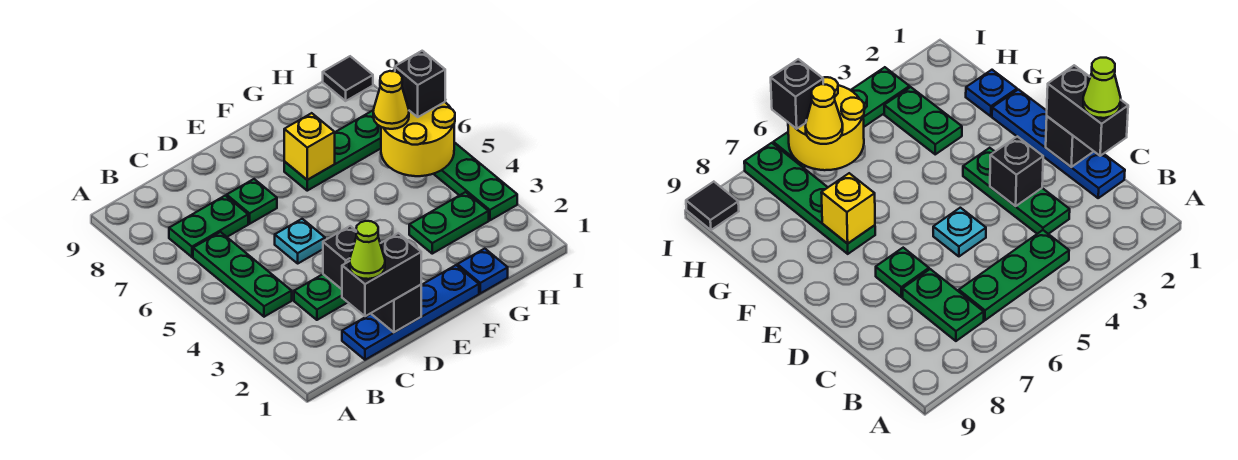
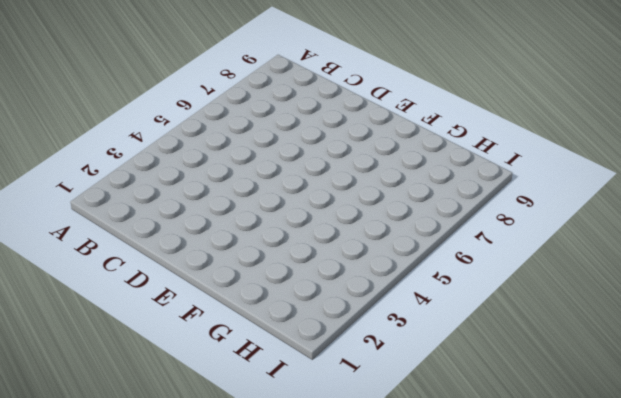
none -> green 1x3 plate [193,232,292,317]
none -> green 1x2 plate [169,196,248,257]
none -> blue 1x4 plate [342,265,479,360]

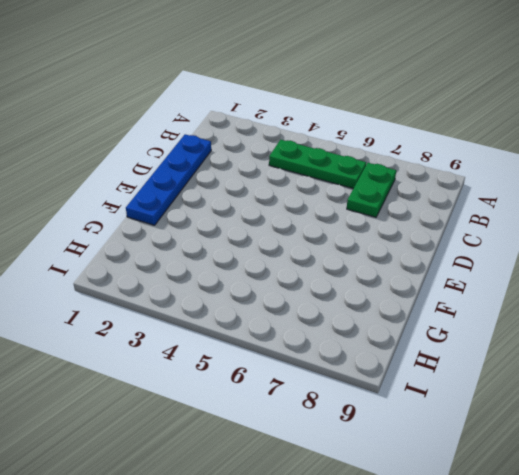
none -> green 1x3 plate [294,274,348,320]
none -> cyan 1x1 plate [275,219,325,263]
none -> green 1x1 plate [227,179,277,224]

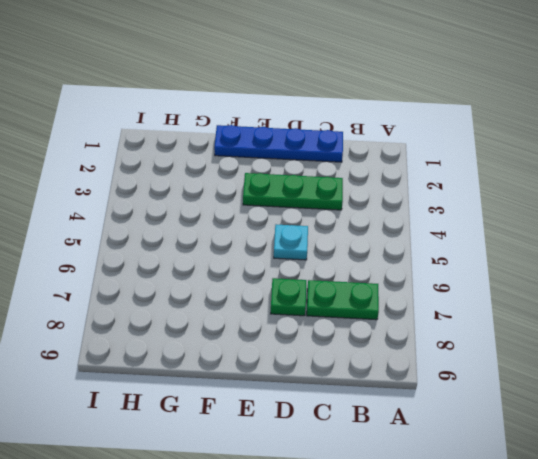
none -> green 1x3 plate [193,232,292,317]
none -> green 1x4 plate [284,110,381,191]
none -> blue 1x1 plate [457,249,508,293]

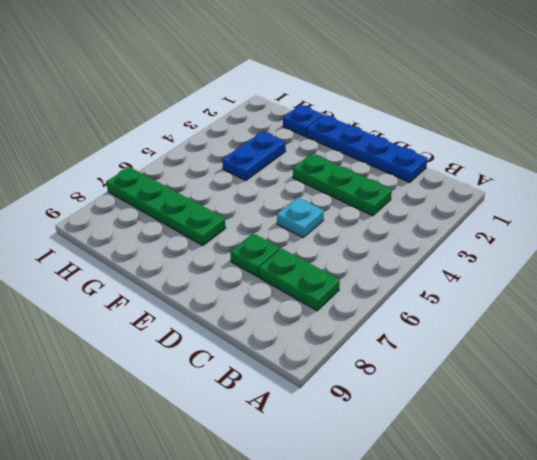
blue 1x2 plate [222,131,286,181] -> green 1x2 plate [409,192,489,254]
none -> green 1x3 plate [193,232,292,317]
none -> green 1x4 plate [434,142,517,220]
none -> black 1x1 tile [323,56,373,101]

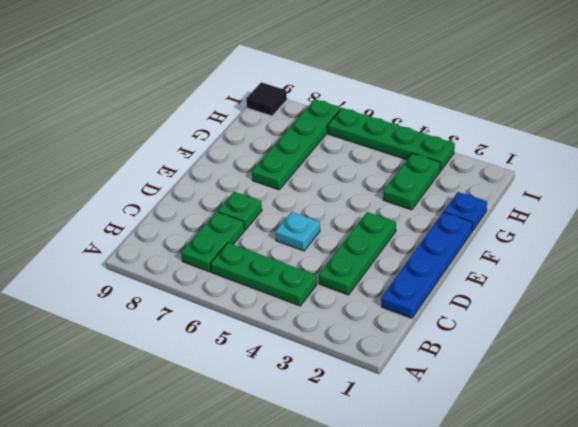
none -> black 1x1 brick [371,285,421,332]
none -> black 1x1 brick [323,226,356,289]
none -> yellow 1x1 brick [284,113,335,180]

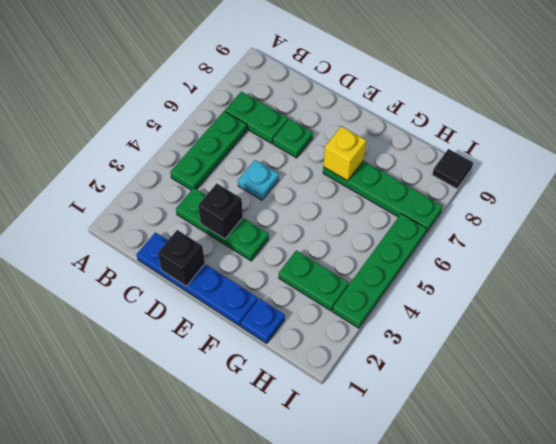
none -> yellow 2x2 round brick [381,102,455,176]
none -> black 1x2 brick [342,233,421,316]
none -> yellow 1x1 cone [373,71,409,129]

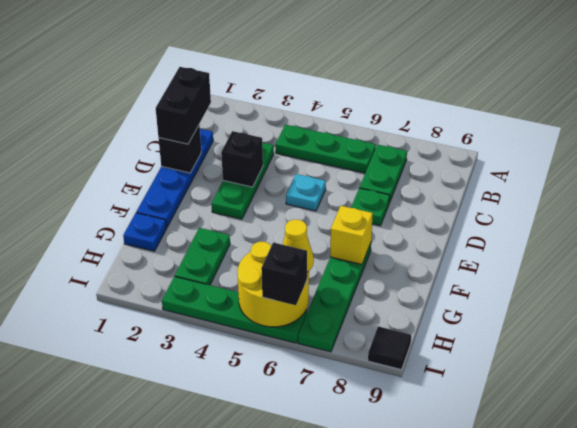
none -> lime 1x1 cone [349,221,385,279]

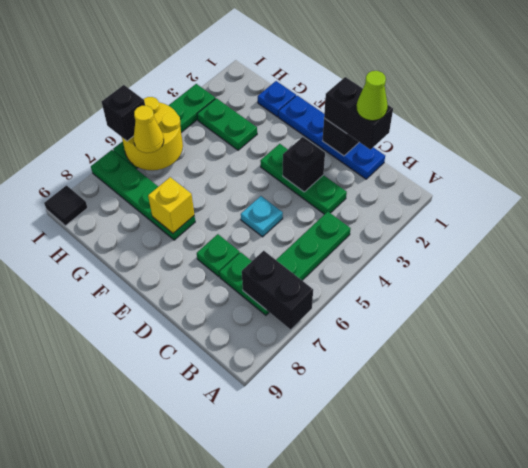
black 1x2 brick [242,251,313,329] -> none

